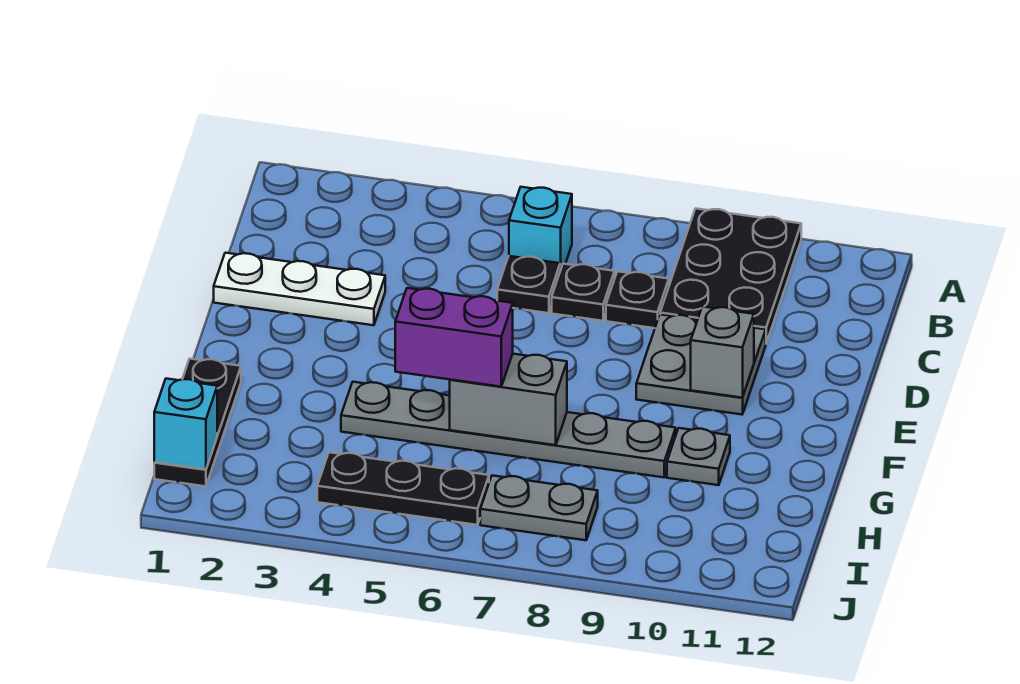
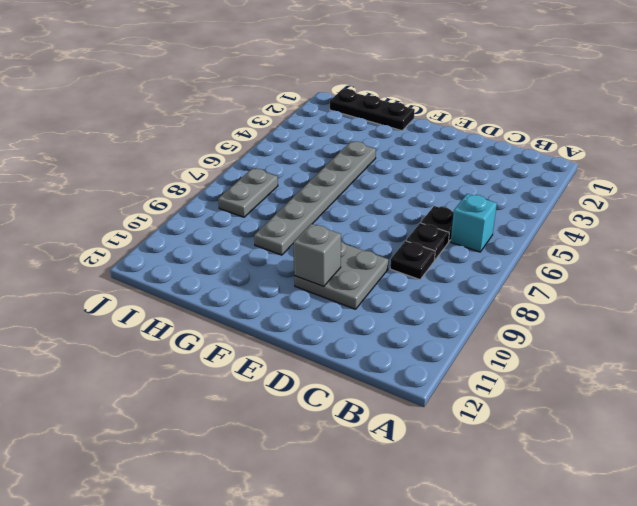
none -> black 2x3 plate [660,208,801,343]
none -> white 1x3 plate [214,253,385,325]
none -> grey 1x1 plate [667,428,730,485]

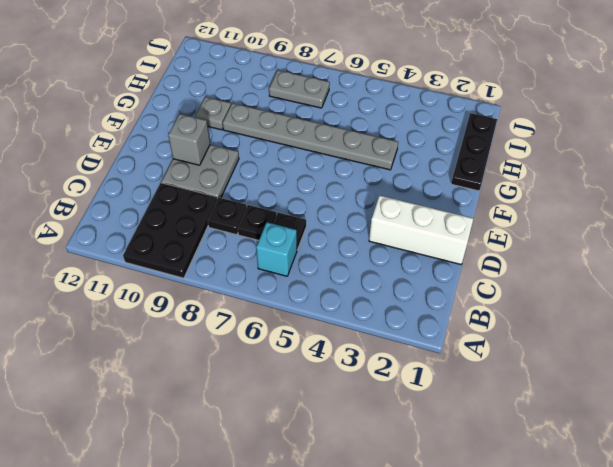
white 1x3 brick [369,196,474,264] -> white 1x3 plate [214,253,385,325]
none -> black 1x3 plate [317,452,489,525]
none -> grey 1x2 brick [450,354,567,445]
none -> cyan 1x1 brick [154,379,217,470]

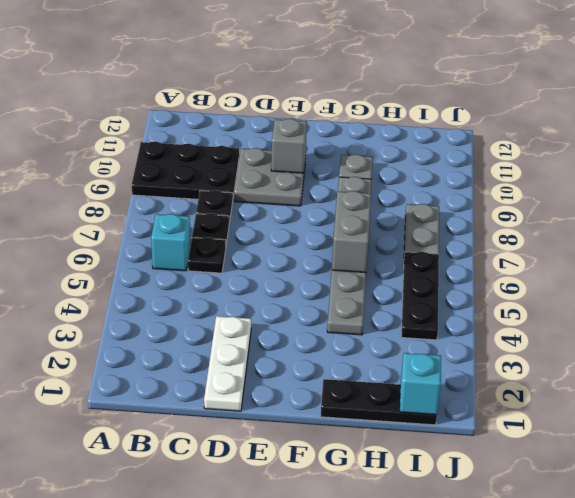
none -> purple 1x2 brick [395,288,513,387]

